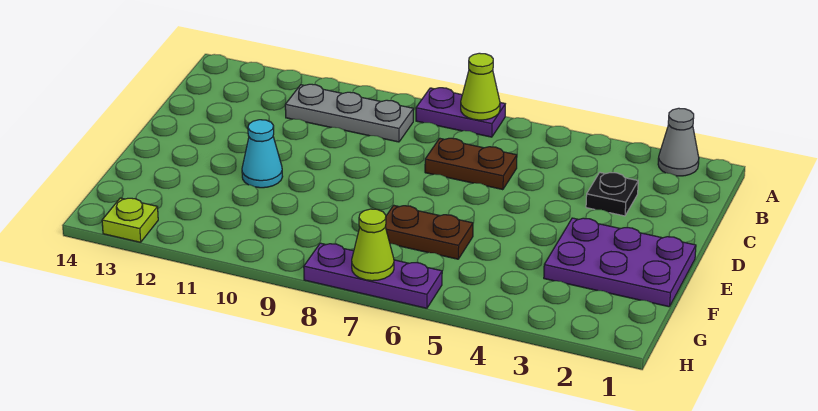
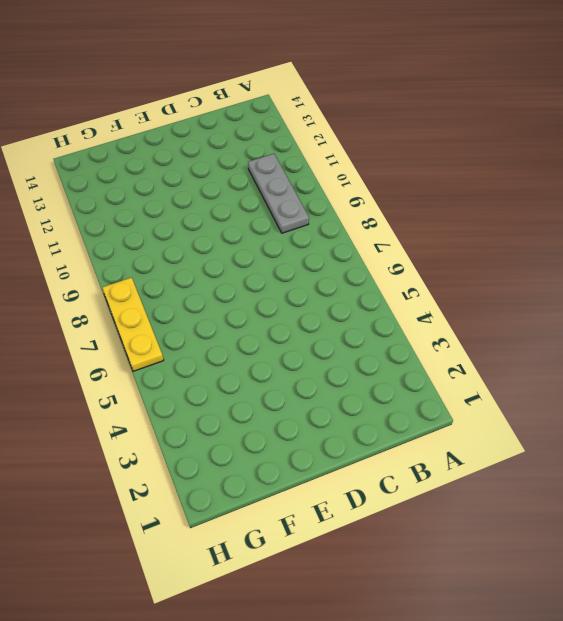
yellow 1x3 plate [102,278,164,371] -> purple 1x3 plate [304,243,442,308]
none -> grey 1x1 cone [658,108,699,176]
none -> purple 1x2 plate [416,88,505,137]
none -> black 1x1 plate [586,173,638,216]

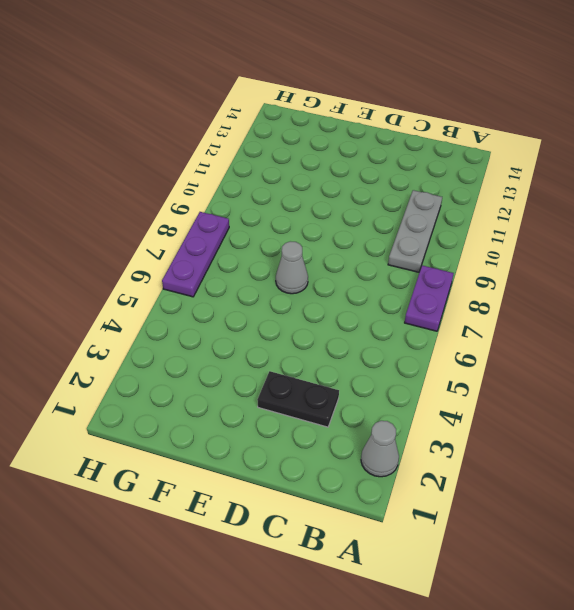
black 1x2 plate [257,371,339,427] -> black 1x1 plate [586,173,638,216]
grey 1x1 cone [276,241,308,294] -> none
none -> brown 1x2 plate [425,138,517,190]
none -> purple 2x3 plate [544,218,696,307]
none -> cyan 1x1 cone [242,120,283,188]

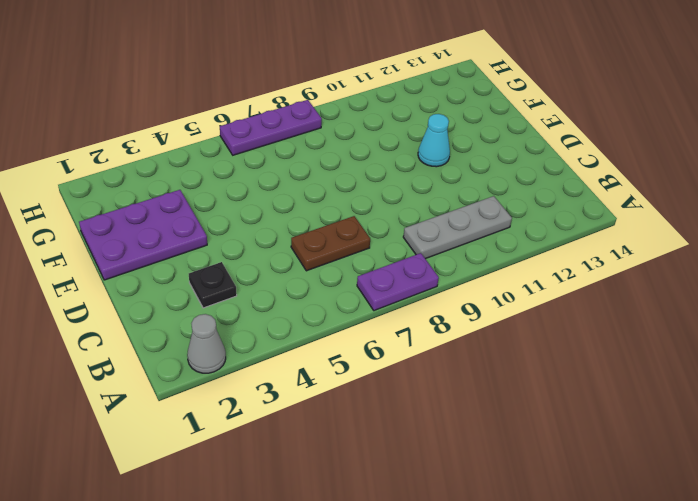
none -> brown 1x2 plate [385,205,473,259]
none -> lime 1x1 plate [102,198,158,242]
none -> lime 1x1 cone [461,53,500,120]

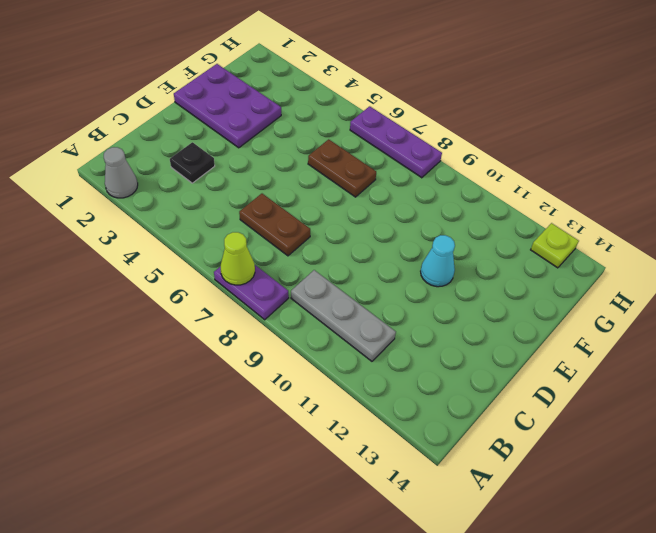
none -> lime 1x1 cone [352,209,394,281]

